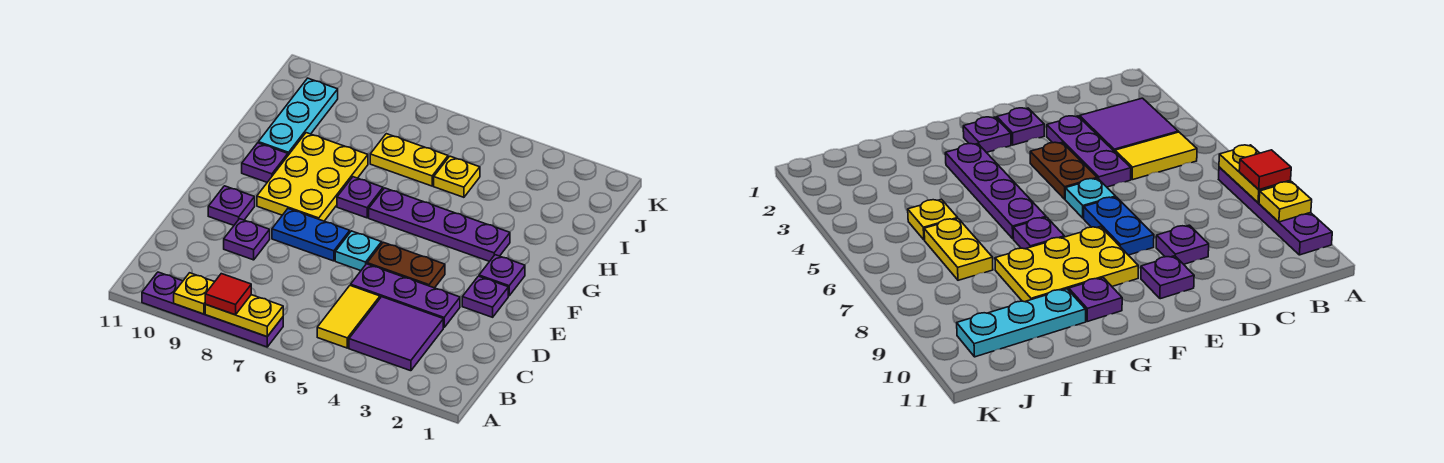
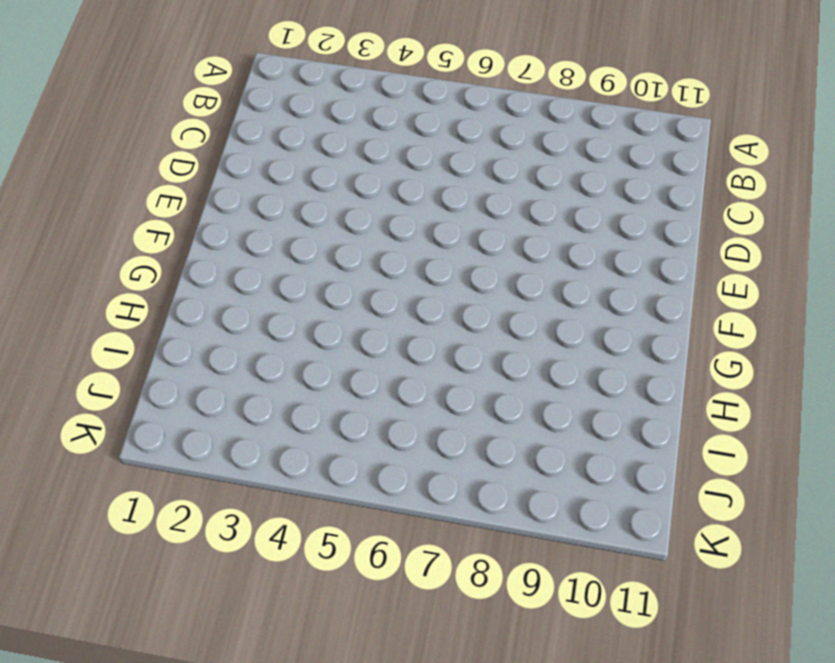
none -> purple 1x4 plate [142,272,283,347]
none -> purple 2x2 tile [349,297,443,371]
none -> yellow 1x2 tile [317,285,380,348]

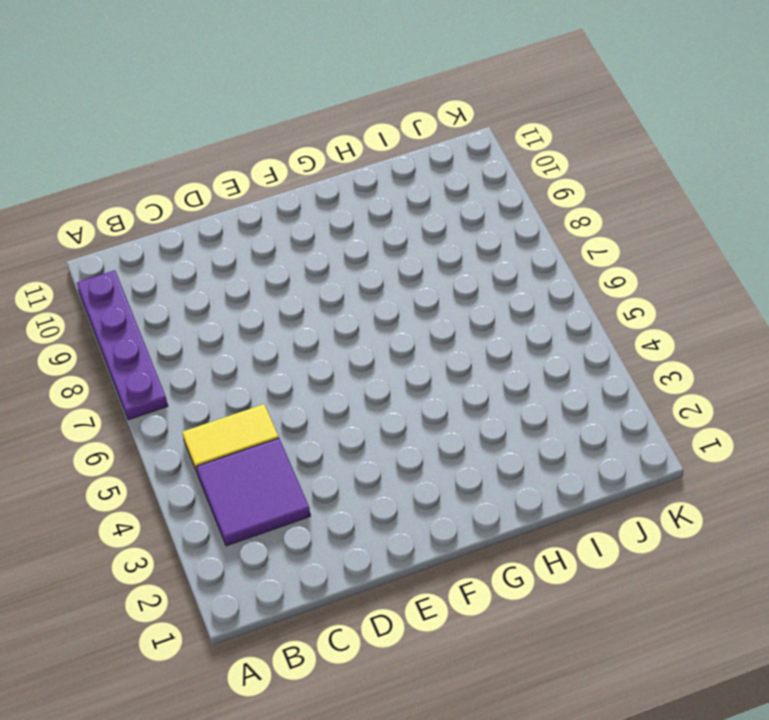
none -> purple 1x3 plate [351,264,460,328]
none -> purple 1x1 plate [224,219,270,260]
none -> purple 1x1 plate [462,276,508,317]

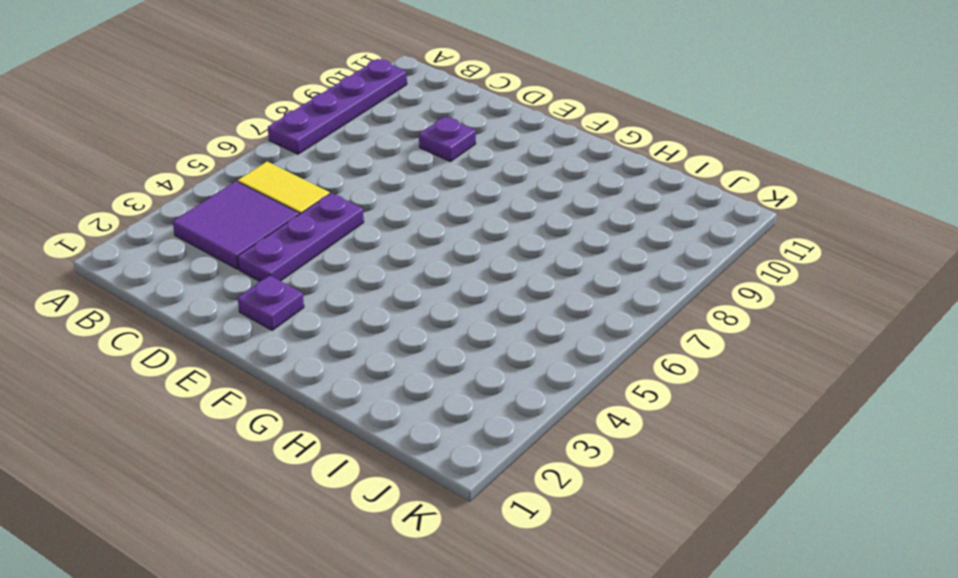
none -> brown 1x2 plate [367,242,445,288]
none -> cyan 1x1 plate [335,231,382,271]
none -> blue 1x2 plate [272,209,350,261]

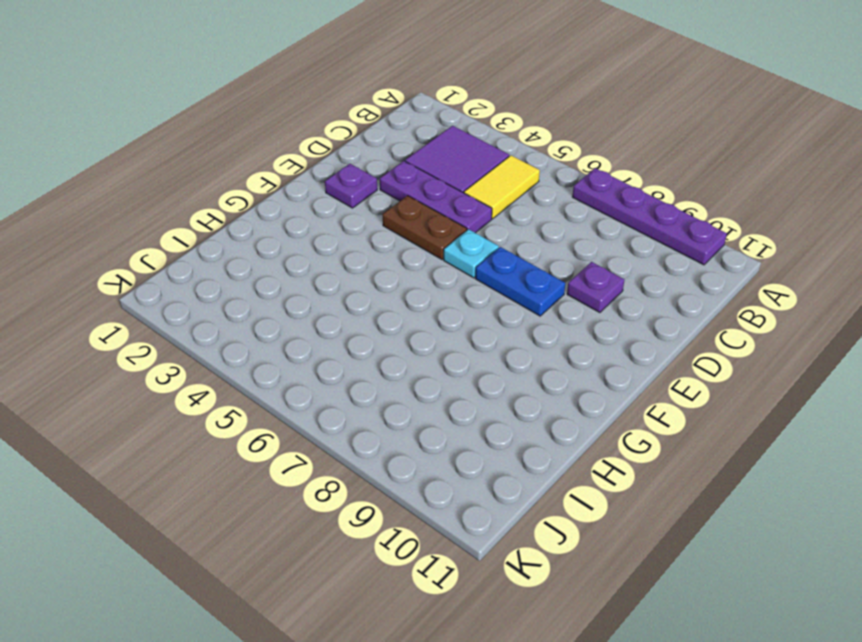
none -> purple 1x1 plate [208,186,255,225]
none -> purple 1x1 plate [479,255,525,296]
none -> yellow 2x3 plate [257,133,368,221]

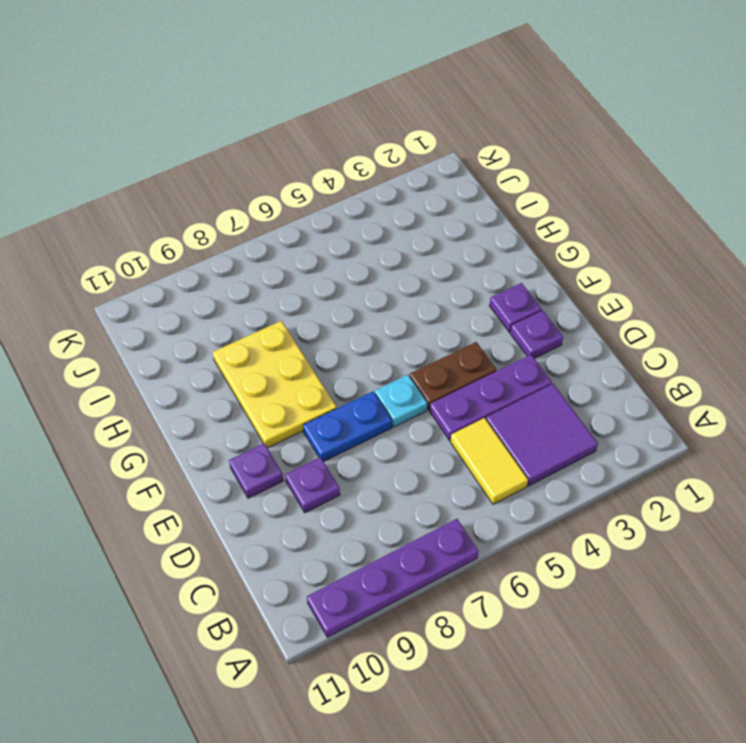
none -> purple 1x4 plate [369,188,510,261]
none -> purple 1x1 plate [337,177,383,218]
none -> purple 1x1 plate [242,143,288,182]

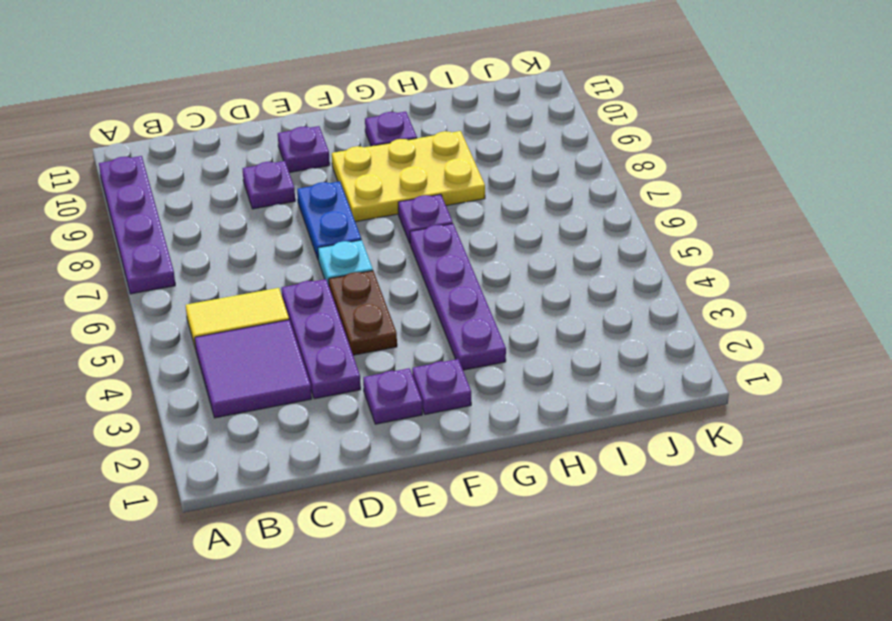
none -> cyan 1x3 plate [258,78,338,155]
none -> yellow 1x1 plate [434,156,480,197]
none -> yellow 1x2 plate [370,134,448,186]

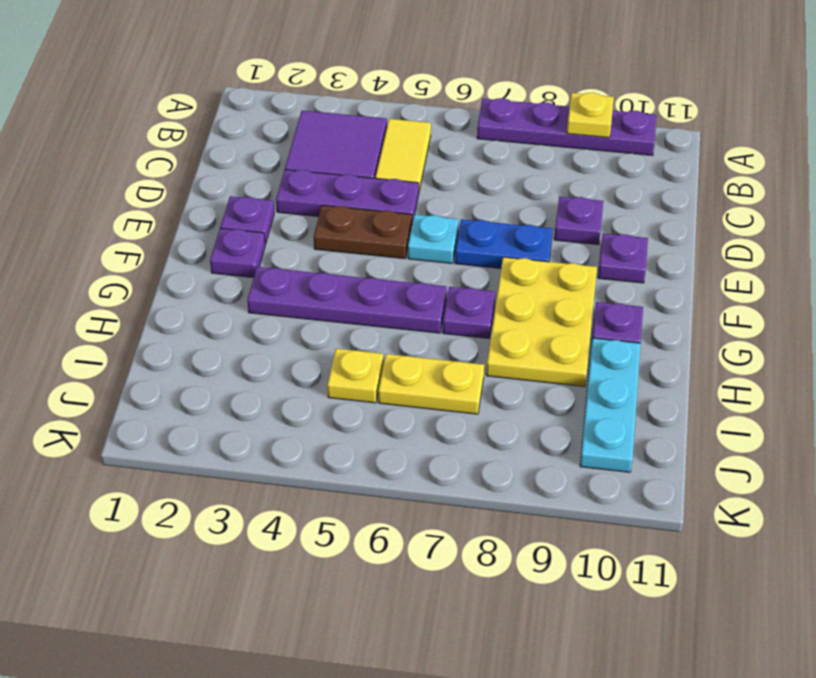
none -> yellow 1x2 plate [205,295,283,337]
none -> red 1x1 tile [205,274,251,315]

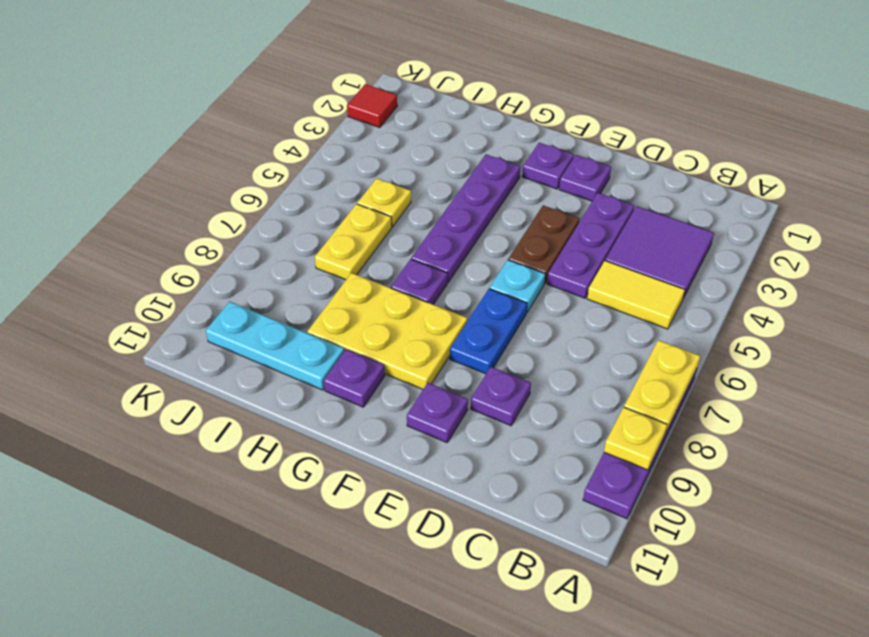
red 1x1 tile [347,84,397,128] -> red 1x1 tile moved to [205,274,251,315]

